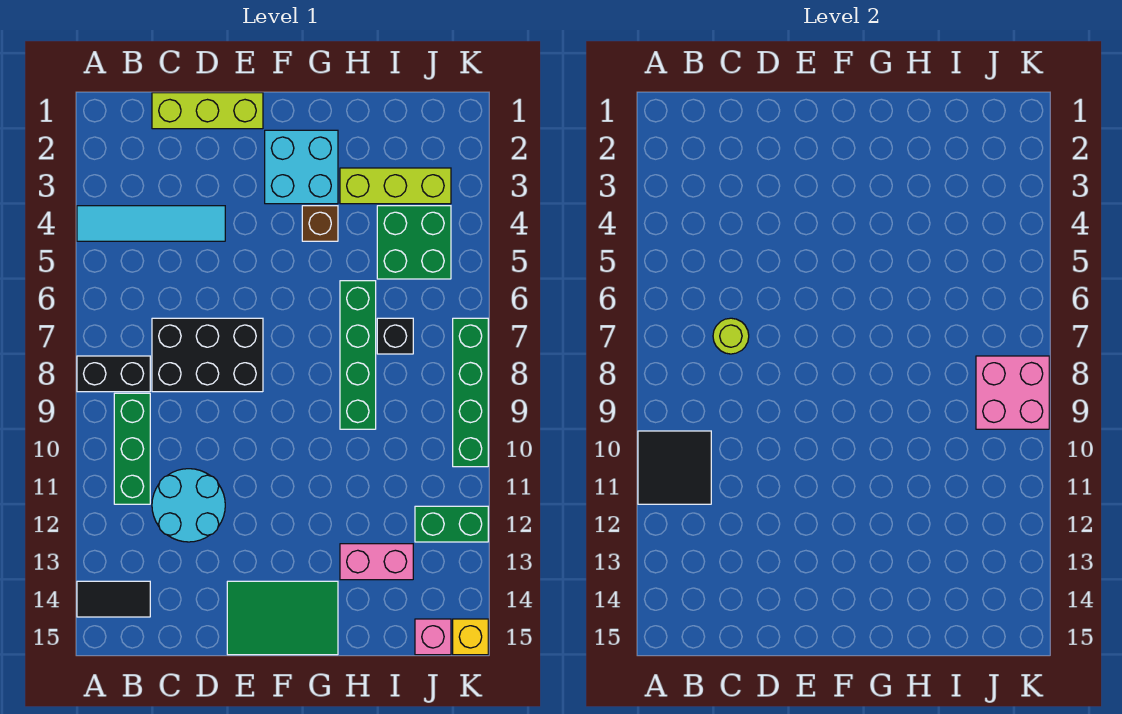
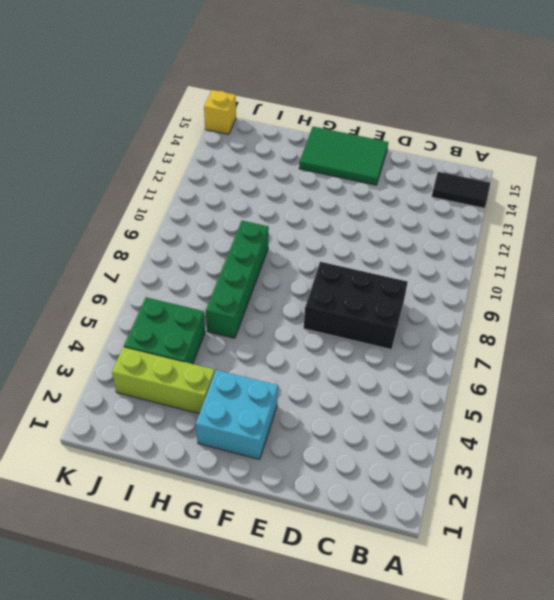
none -> cyan 1x4 tile [77,206,225,241]
none -> black 1x2 brick [77,356,150,392]
none -> green 1x3 brick [114,393,150,504]

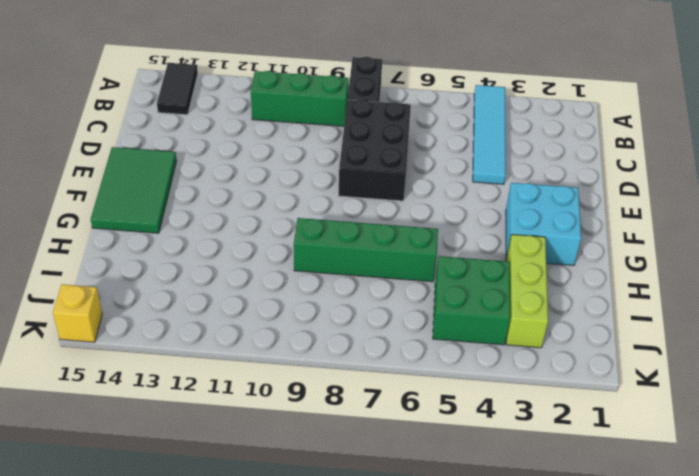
none -> lime 1x3 brick [152,93,263,129]
none -> cyan 2x2 round brick [152,469,225,542]
none -> brown 1x1 brick [302,206,338,241]

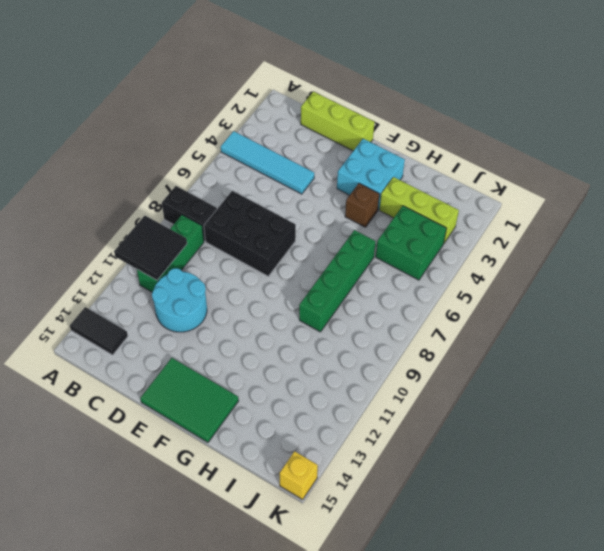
none -> pink 1x2 brick [340,544,413,580]
none -> black 1x1 brick [377,318,413,354]
none -> green 1x2 brick [415,506,488,542]

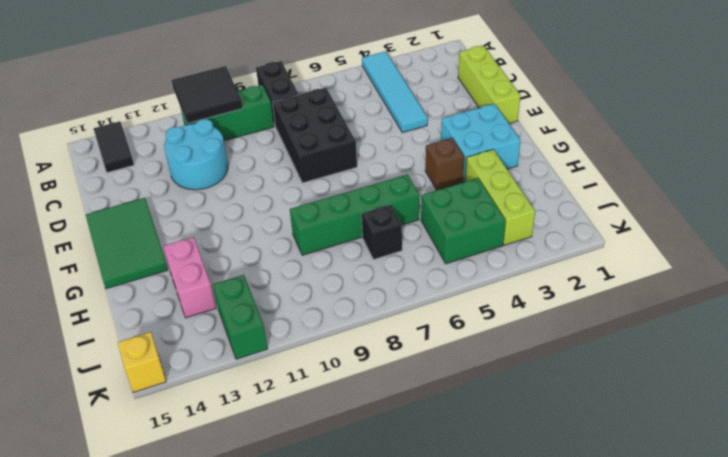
none -> pink 1x1 brick [415,619,451,655]
none -> green 1x4 brick [453,318,488,467]
none -> lime 1x1 round brick [713,318,749,354]

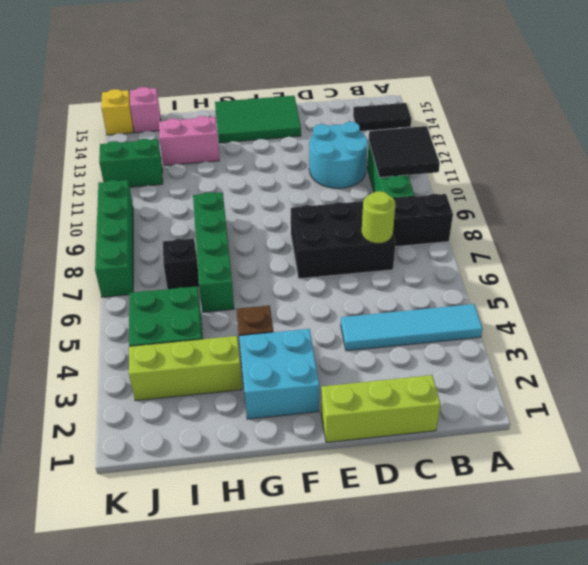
none -> pink 2x2 brick [976,356,1049,429]

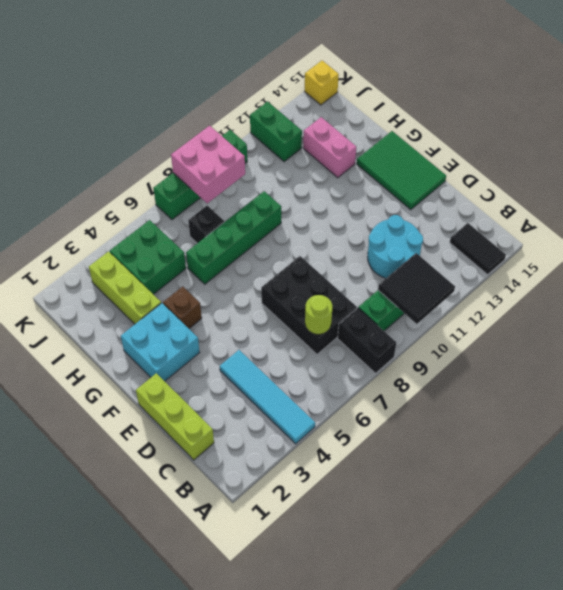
none -> pink 1x1 brick [415,619,451,655]

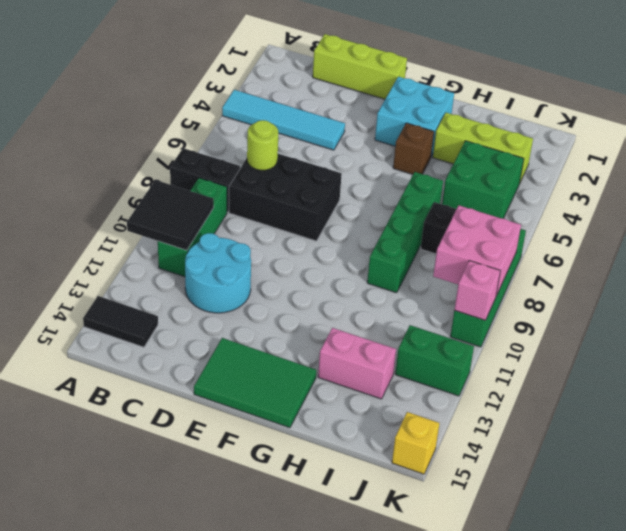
pink 1x1 brick [455,261,500,320] -> pink 1x1 brick moved to [415,619,451,655]

